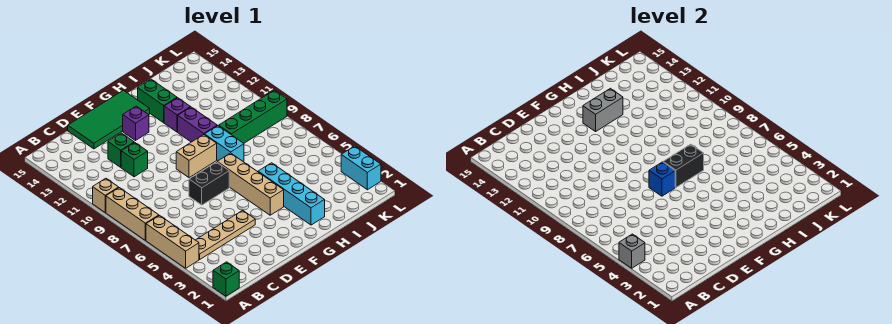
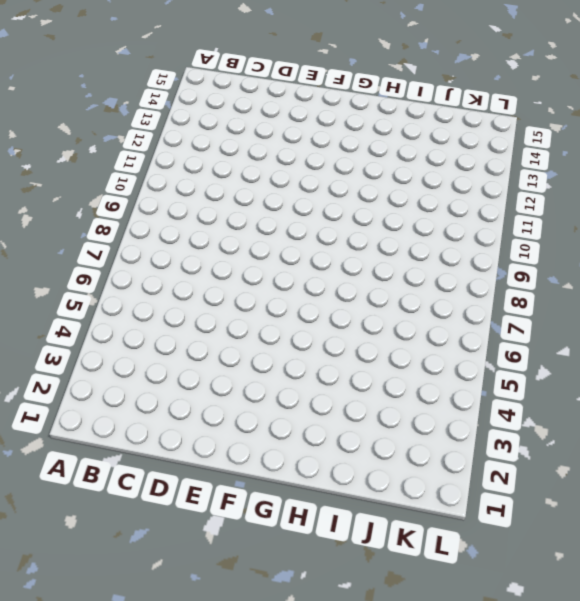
none -> green 1x1 brick [213,262,239,296]
none -> tan 1x3 brick [146,216,199,268]
none -> tan 1x3 brick [106,188,159,240]

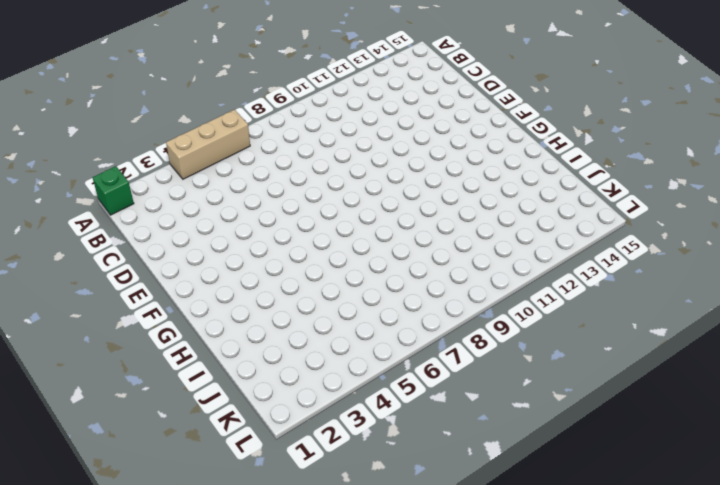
none -> tan 1x3 brick [106,188,159,240]
none -> tan 1x1 brick [93,178,119,212]
none -> tan 1x4 plate [196,210,255,259]

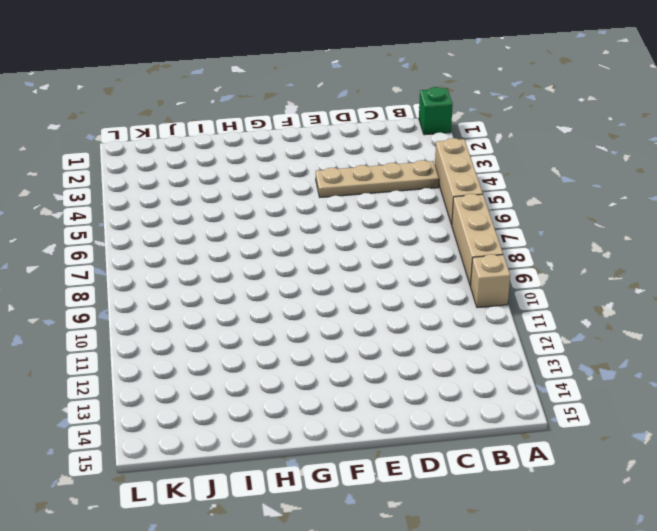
none -> green 1x1 brick [121,142,148,177]
none -> green 1x1 brick [108,133,134,167]
none -> green 2x4 tile [68,90,150,149]

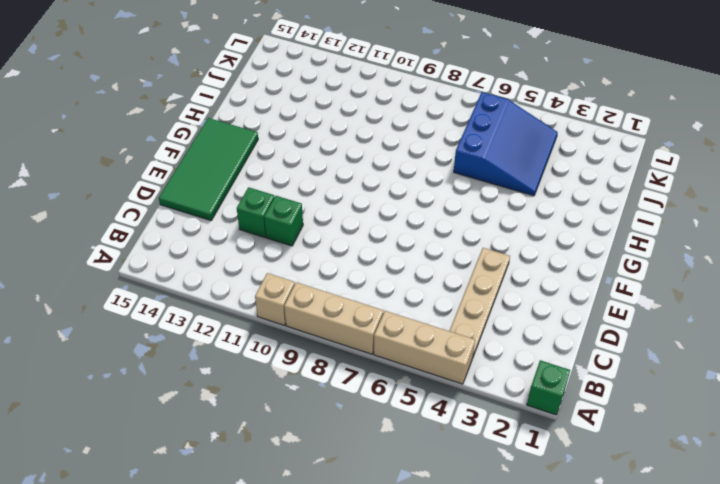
blue 3x3 slope [454,92,558,196] -> none
none -> black 1x2 brick [189,162,229,205]
none -> tan 1x2 brick [176,135,217,178]
none -> purple 1x1 brick [123,106,149,140]

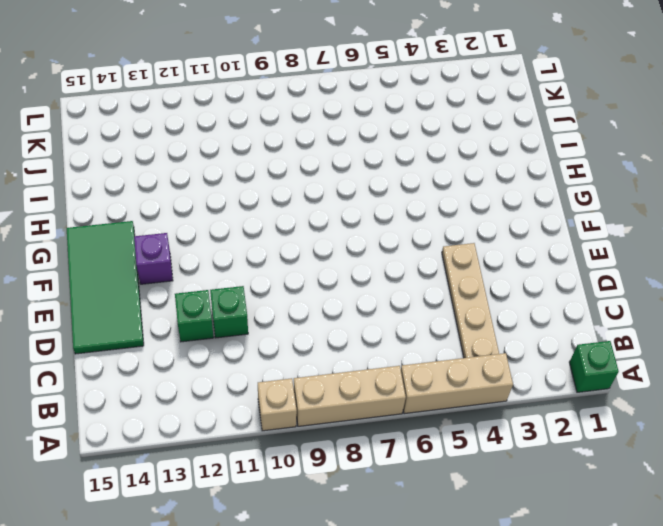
none -> black 1x2 brick [189,162,229,205]
none -> tan 1x2 brick [176,135,217,178]
none -> tan 1x4 brick [218,153,284,215]

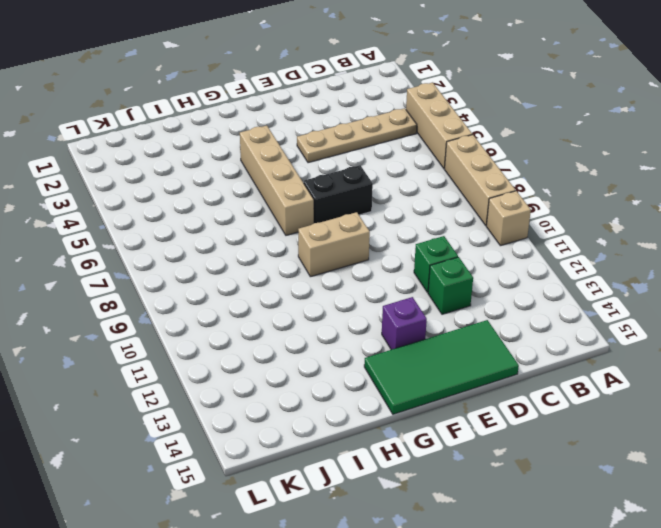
none -> green 1x1 brick [213,262,239,296]
none -> cyan 1x4 brick [258,163,325,225]
none -> cyan 1x2 brick [205,126,244,161]

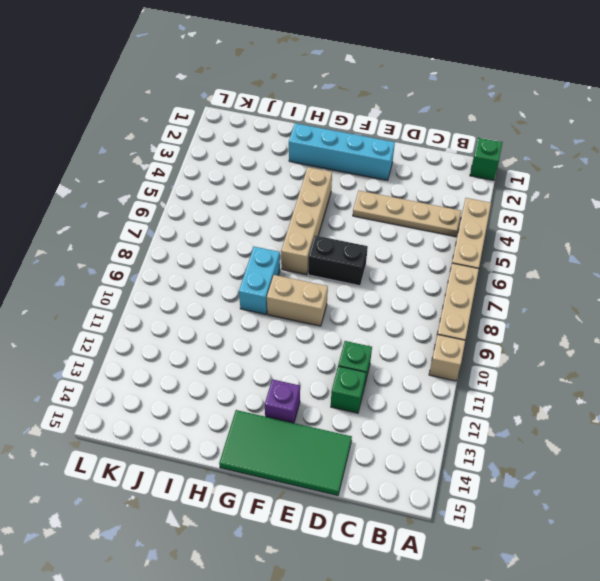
cyan 1x4 brick [289,123,395,180] -> cyan 1x4 brick turned to [258,163,325,225]
none -> purple 1x2 brick [178,107,217,142]
none -> purple 1x1 brick [164,98,190,132]
none -> green 1x2 brick [138,79,177,123]

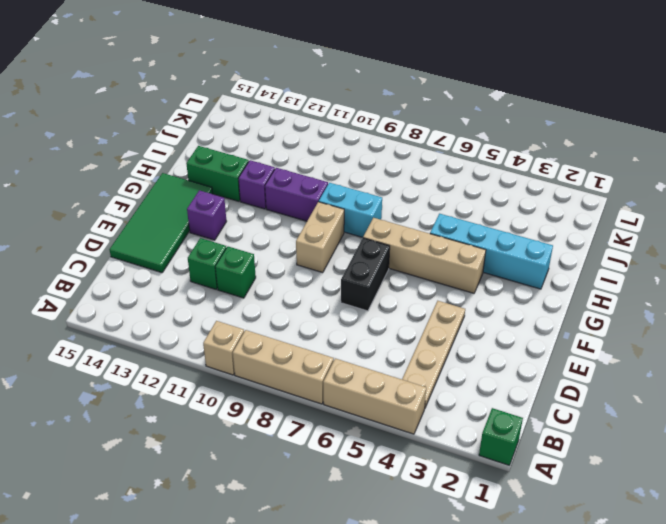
none -> green 1x4 brick [219,90,287,143]
none -> cyan 1x2 brick [341,146,381,190]
none -> grey 1x1 brick [619,234,645,268]

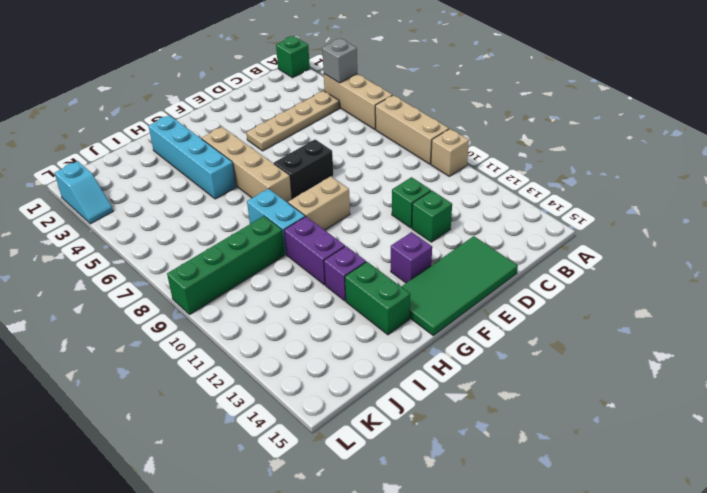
cyan 1x2 slope [55,161,113,224] -> cyan 1x2 brick [341,146,381,190]
none -> blue 1x1 brick [649,162,675,196]
none -> black 1x2 brick [664,144,704,187]
none -> grey 1x2 brick [583,88,623,132]

